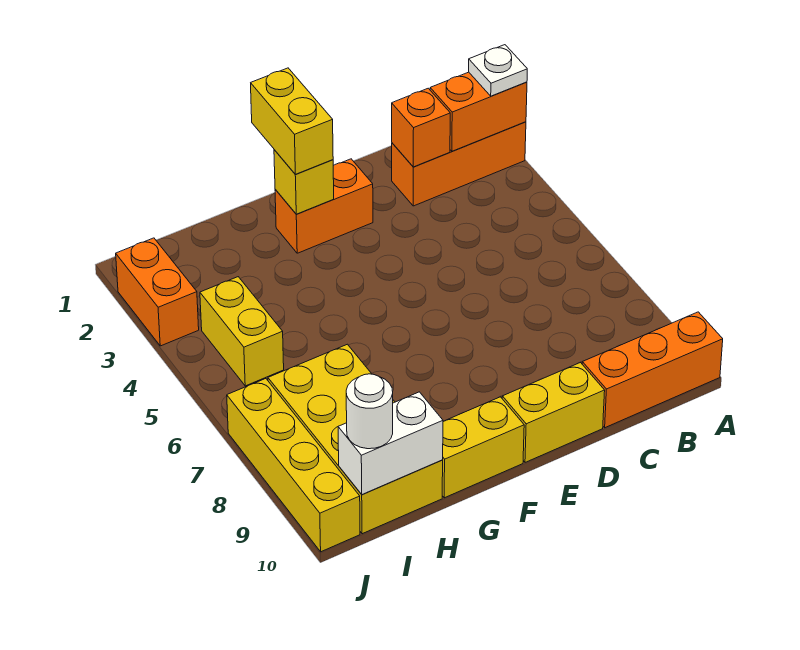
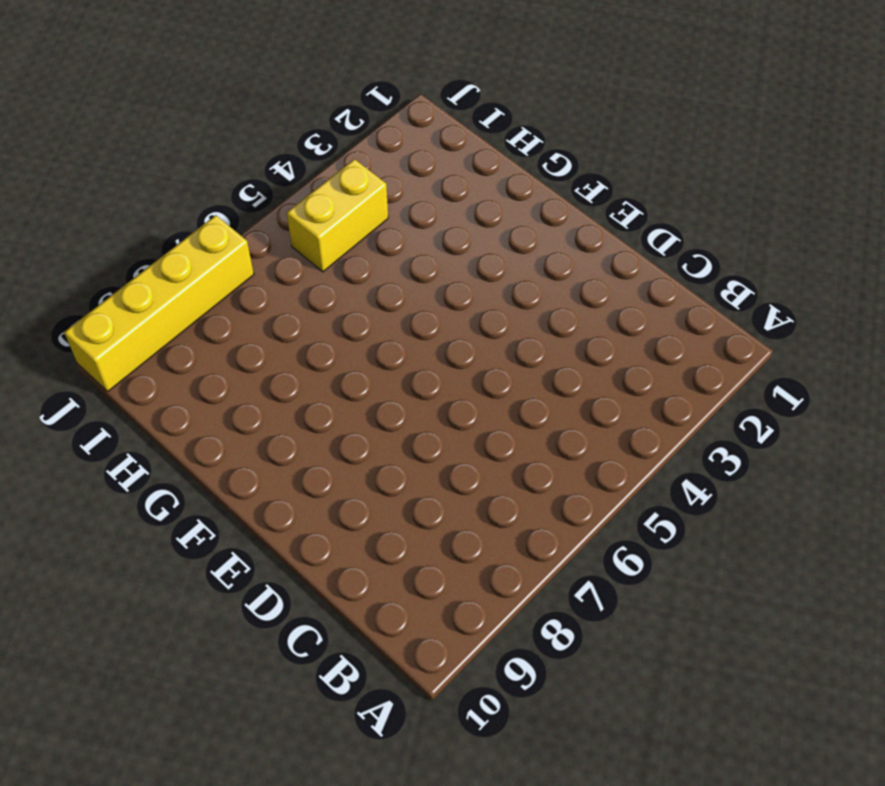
none -> orange 1x3 brick [392,122,526,206]
none -> orange 1x3 brick [582,312,723,428]
none -> yellow 1x2 brick [502,363,605,462]

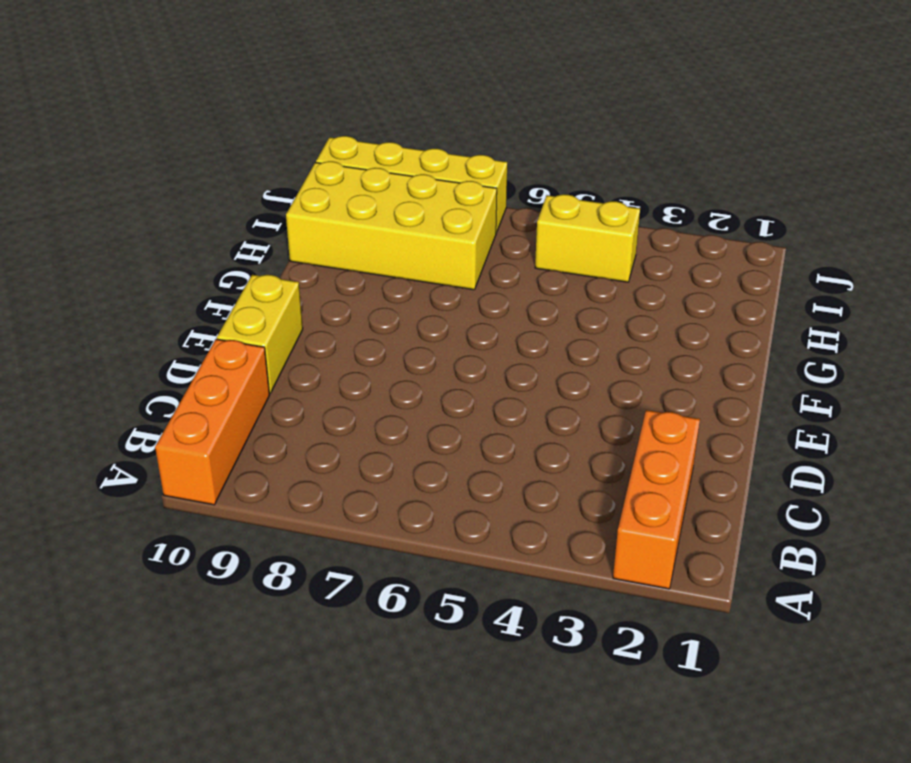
none -> orange 1x2 brick [275,159,373,253]
none -> yellow 1x2 brick [442,397,524,498]
none -> orange 1x2 brick [116,238,199,346]

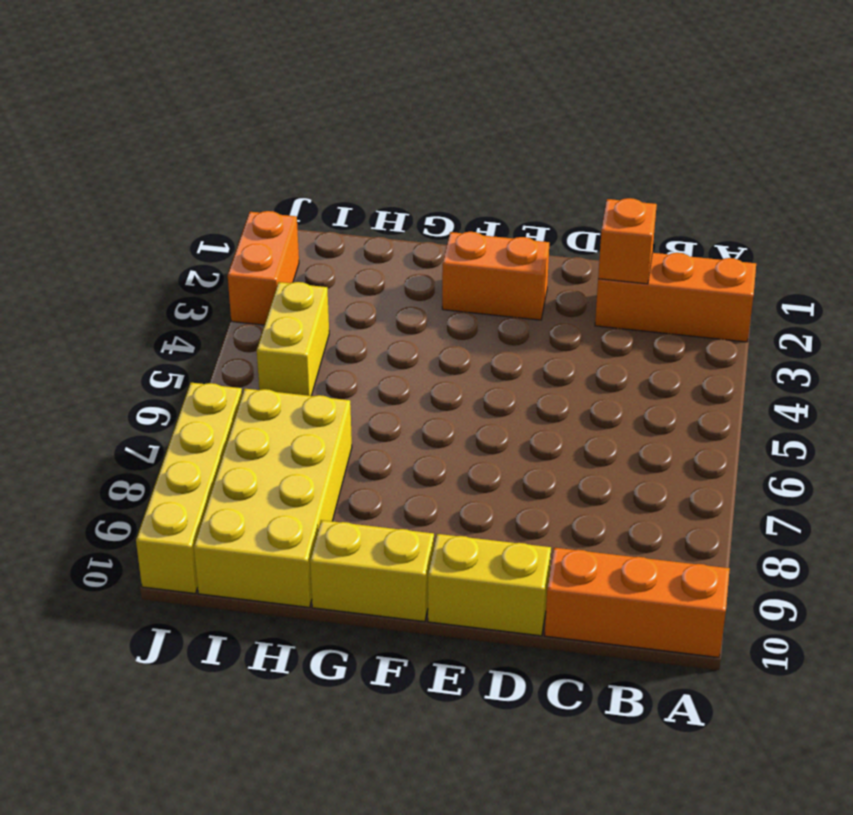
none -> orange 1x2 brick [430,72,527,151]
none -> yellow 1x1 brick [274,150,334,214]
none -> white 1x2 brick [338,392,443,494]

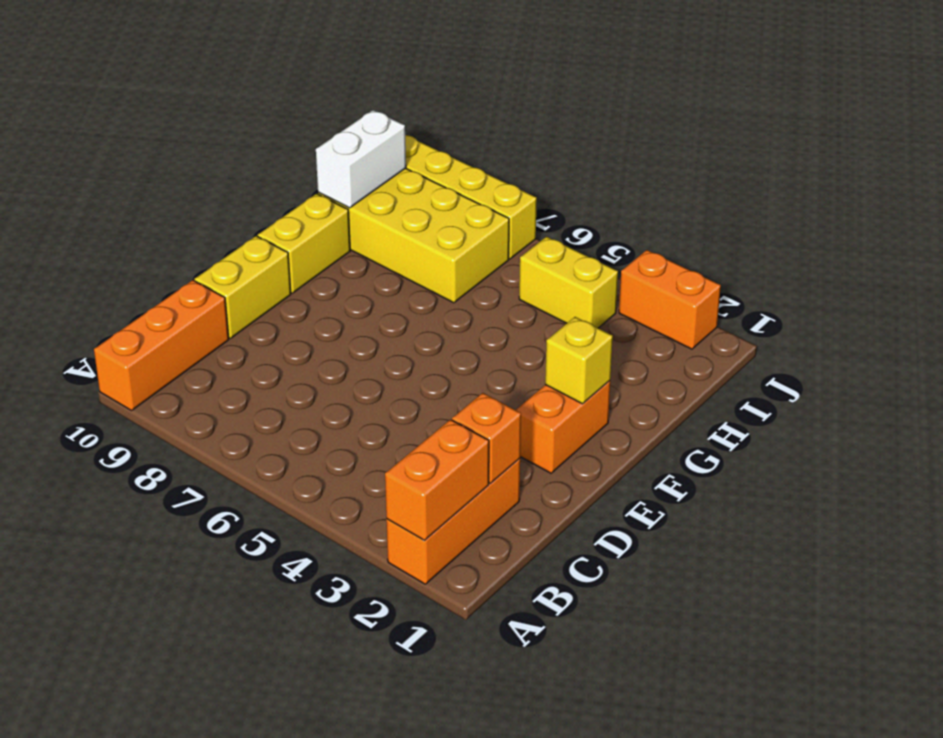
none -> white 1x1 plate [469,45,527,96]
none -> yellow 1x2 brick [251,68,333,175]
none -> white 1x1 round brick [346,374,393,449]

